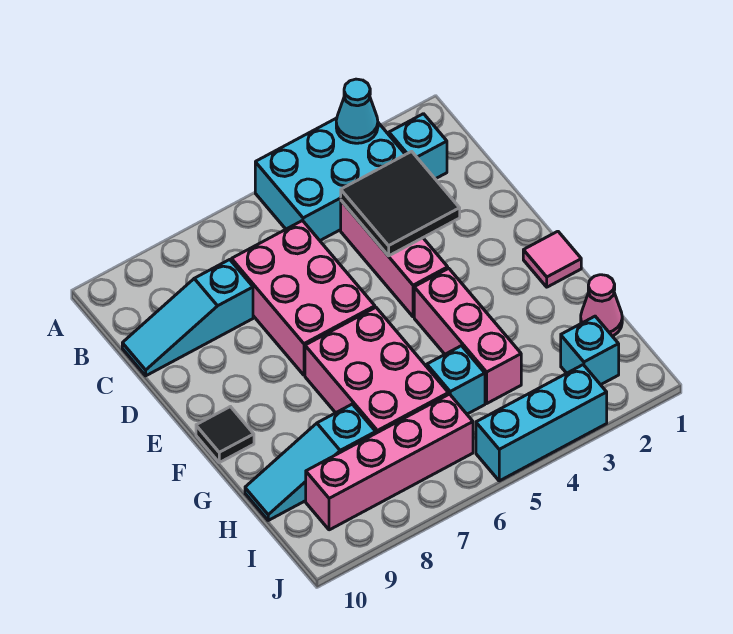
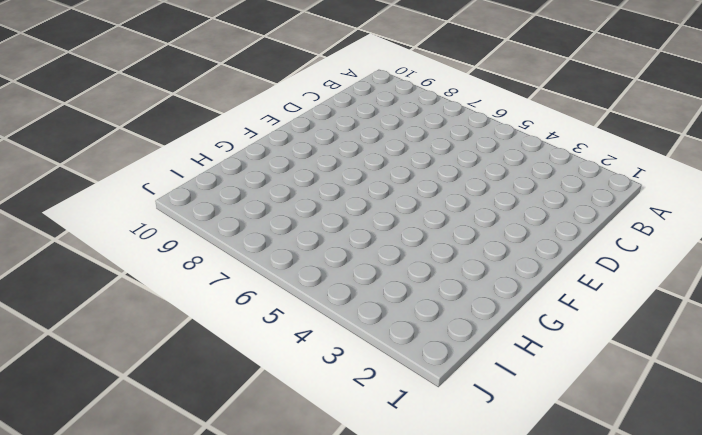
none -> cyan 2x3 brick [255,118,405,240]
none -> cyan 1x1 brick [389,114,447,179]
none -> pink 1x3 brick [341,201,448,317]

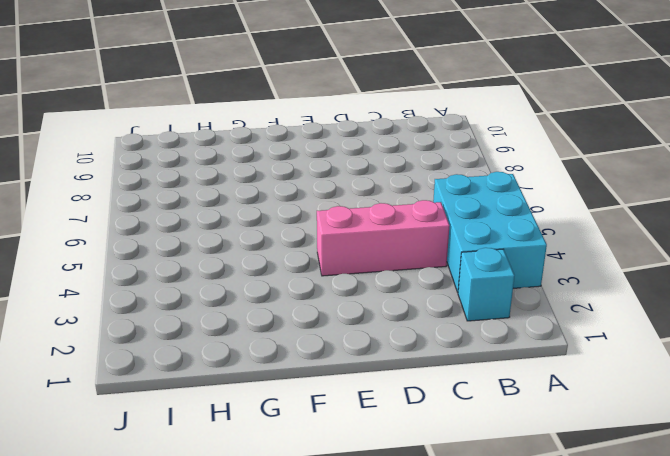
none -> pink 2x3 brick [232,221,375,375]
none -> cyan 1x3 slope [122,260,253,376]
none -> pink 1x1 tile [523,231,581,287]

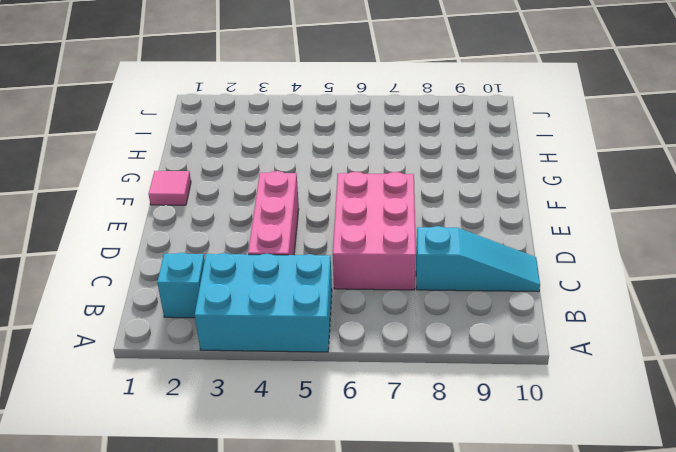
none -> pink 1x3 brick [414,268,521,403]
none -> pink 2x3 brick [305,308,448,433]
none -> black 1x1 tile [196,407,254,463]

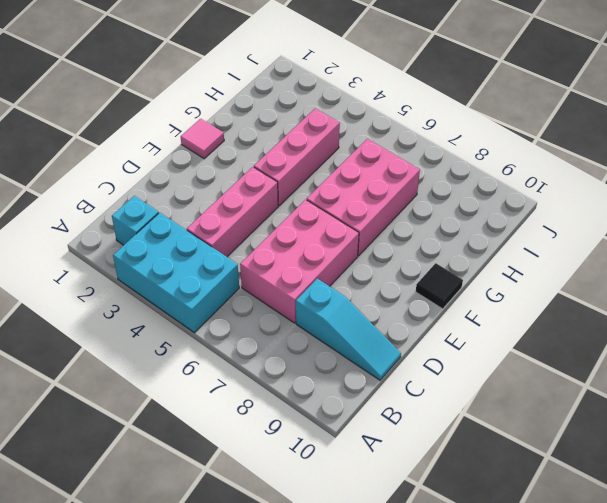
none -> pink 1x1 cone [581,275,622,336]
none -> cyan 1x1 brick [427,346,485,414]
none -> cyan 1x3 slope [245,404,376,520]

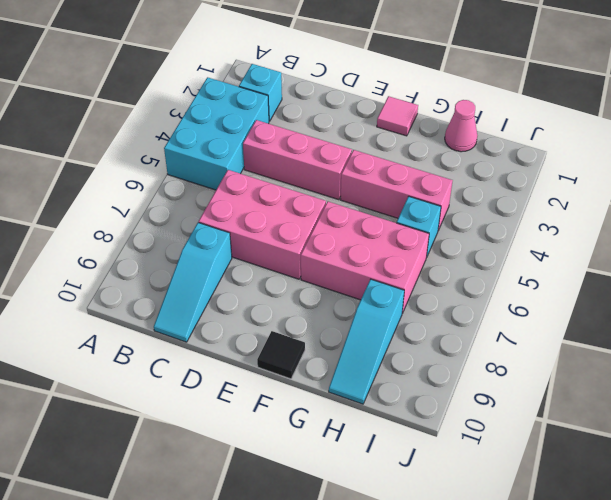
none -> cyan 1x1 brick [561,316,619,385]
none -> pink 1x4 brick [306,394,473,530]
none -> cyan 1x3 brick [476,365,607,481]

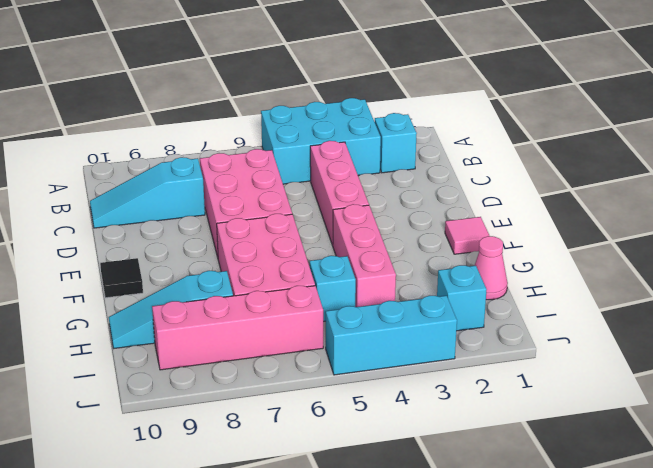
none -> cyan 1x1 cone [336,79,378,143]
none -> black 2x2 tile [341,151,460,256]

